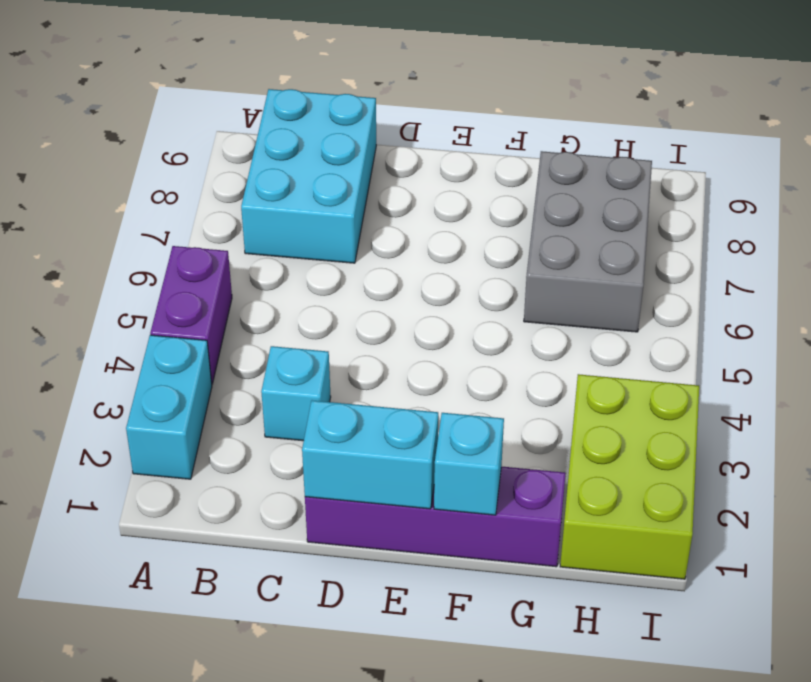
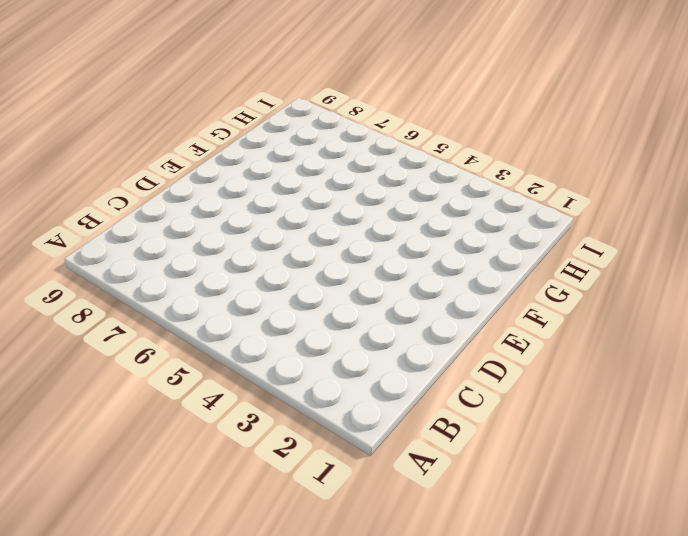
none -> cyan 1x2 brick [126,335,212,479]
none -> purple 1x2 brick [150,246,232,384]

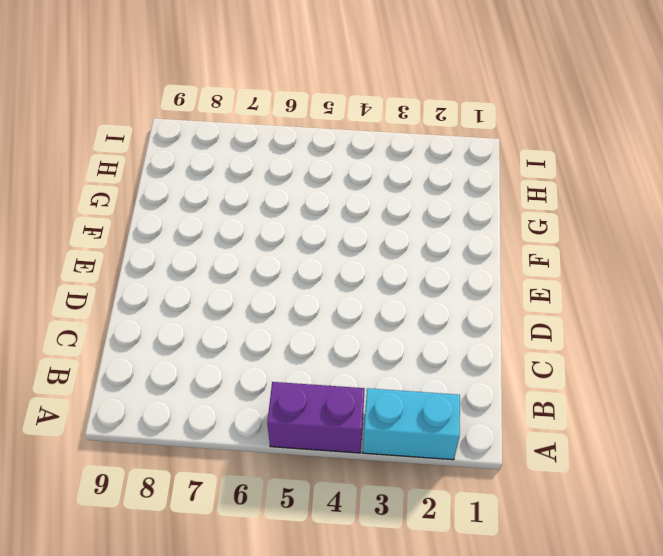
none -> cyan 2x3 brick [241,89,376,263]
none -> cyan 1x1 brick [261,346,331,441]

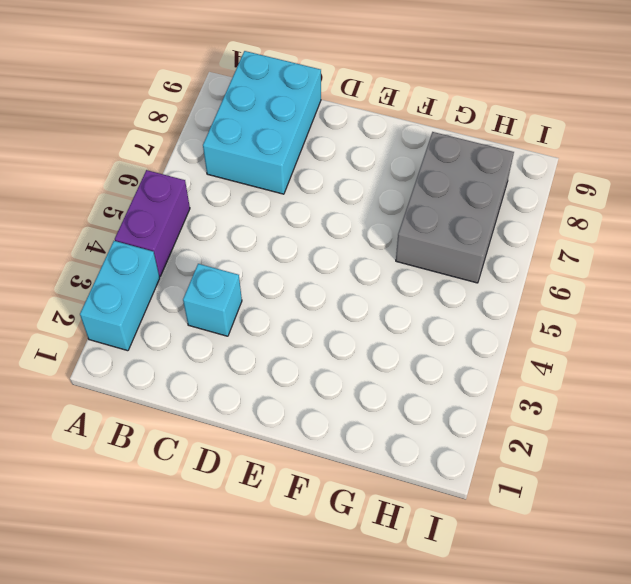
none -> purple 1x4 brick [305,466,566,567]
none -> lime 2x3 brick [560,374,699,579]

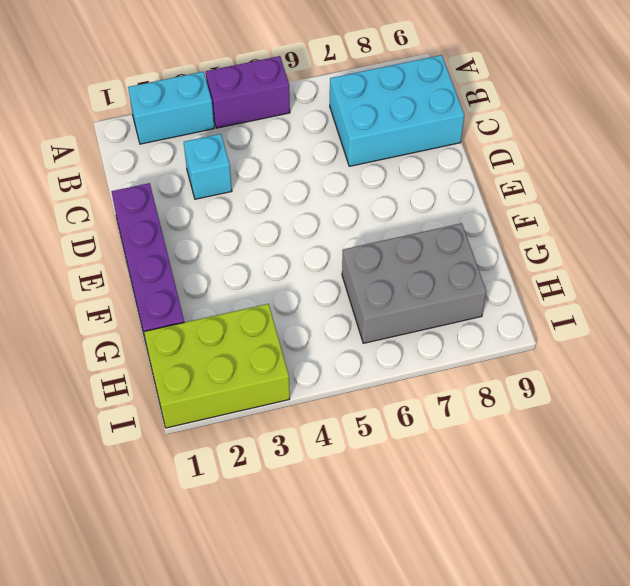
none -> cyan 1x2 brick [302,400,438,509]
none -> cyan 1x1 brick [434,413,504,515]

